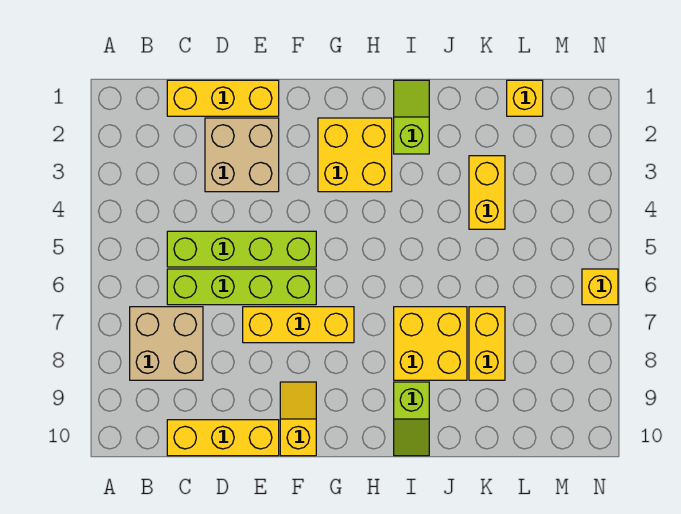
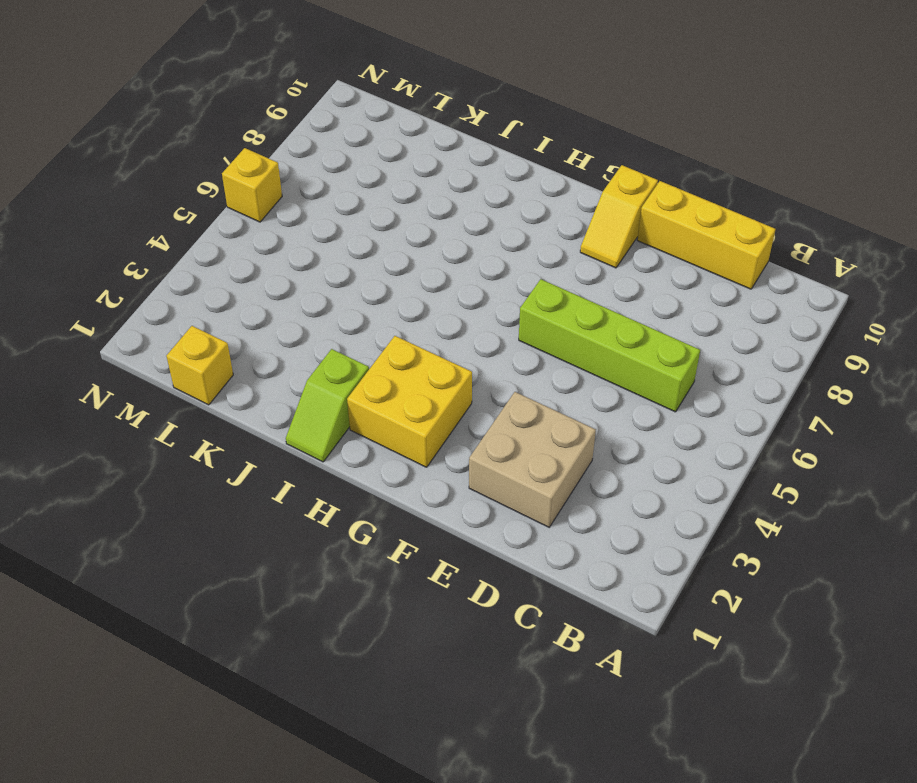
none -> tan 2x2 brick [130,307,203,380]
none -> yellow 1x3 brick [167,80,279,116]
none -> lime 1x4 brick [167,231,316,267]

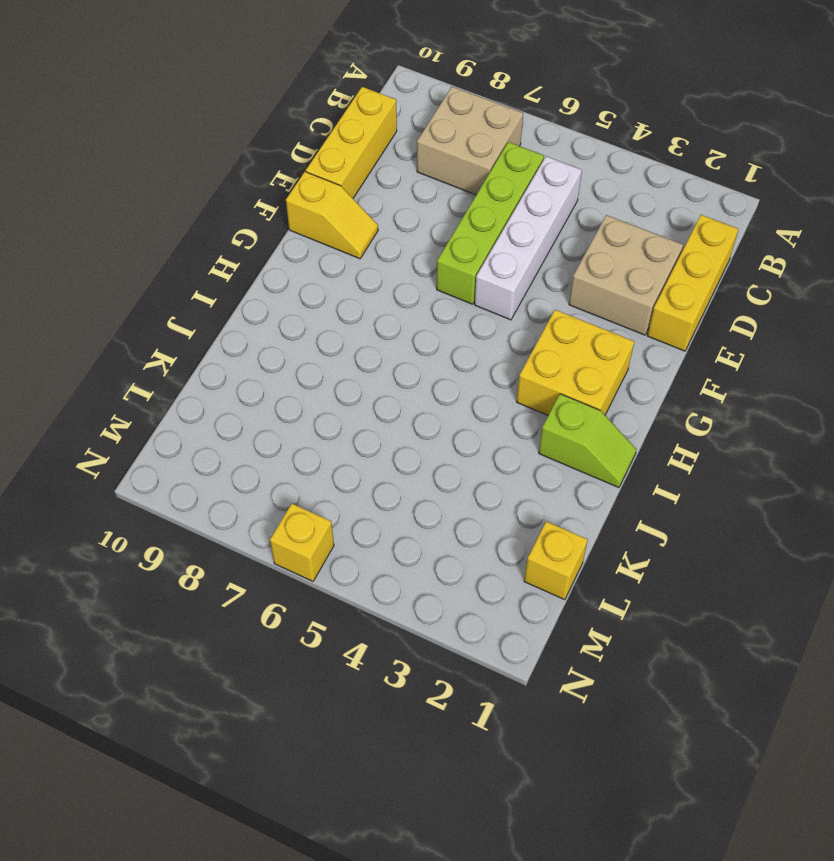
white 1x4 brick [475,156,582,320] -> lime 1x4 brick [167,231,316,267]
none -> yellow 1x3 brick [243,307,354,343]
none -> yellow 2x2 brick [394,307,467,380]
none -> lime 1x2 slope [394,382,429,456]

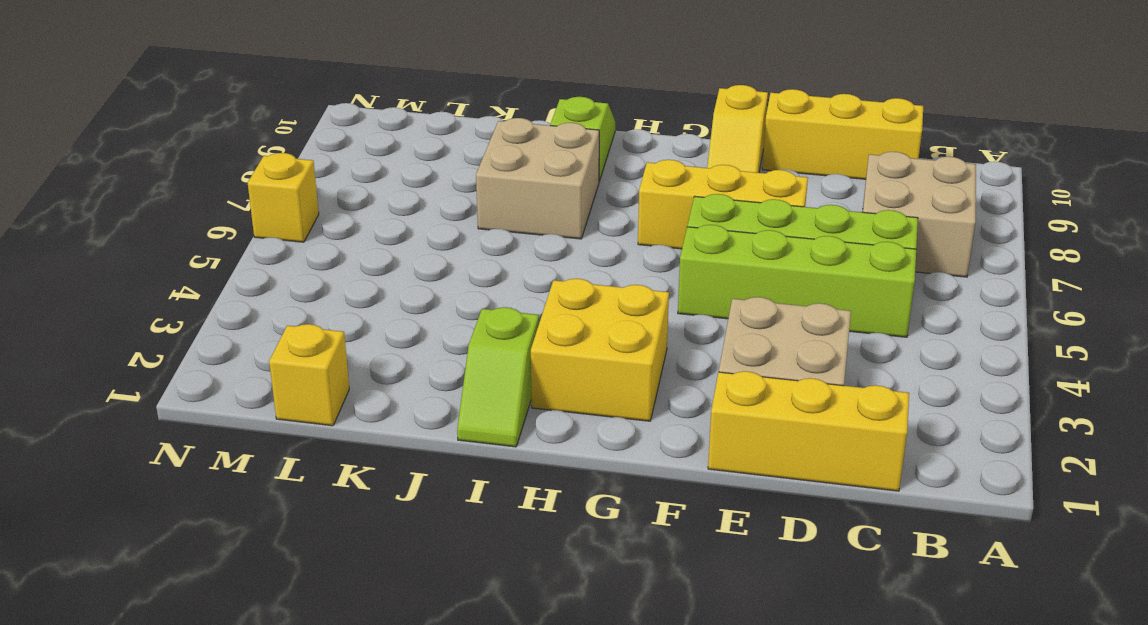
tan 2x2 brick [476,118,599,239] -> yellow 2x2 brick [394,307,467,380]
none -> yellow 1x2 brick [469,156,505,229]
none -> yellow 1x2 brick [469,307,505,380]

